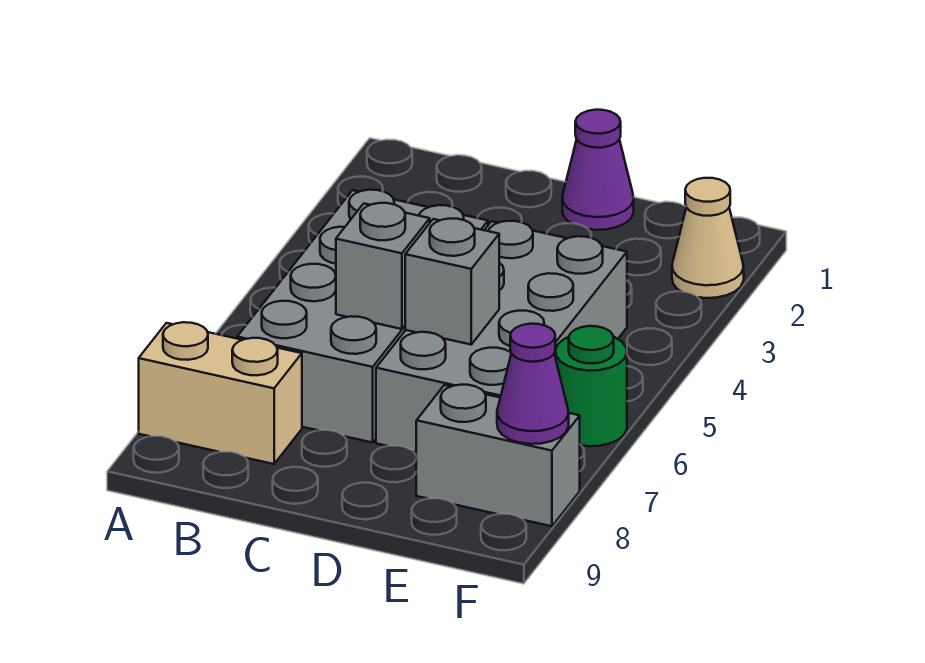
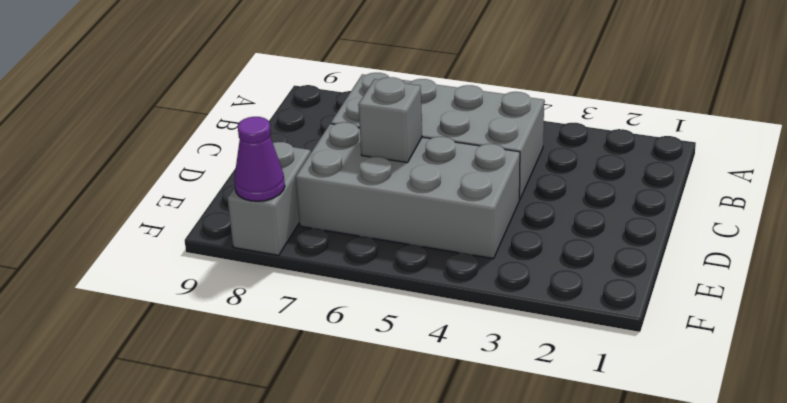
none -> tan 1x2 brick [139,322,302,464]
none -> purple 1x1 cone [562,110,634,230]

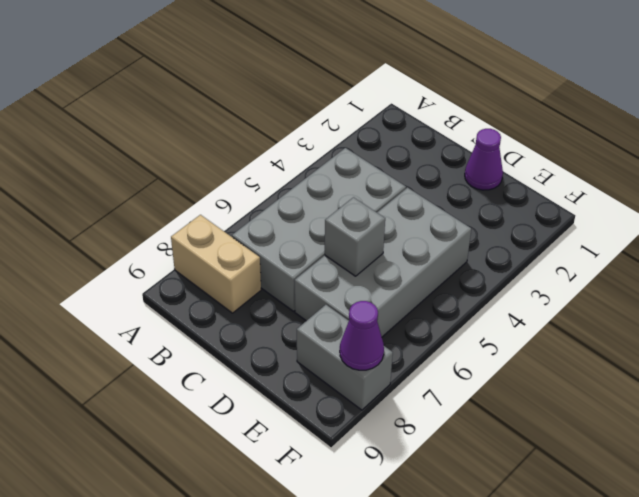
none -> tan 1x1 cone [672,178,744,298]
none -> green 1x1 round brick [555,326,627,446]

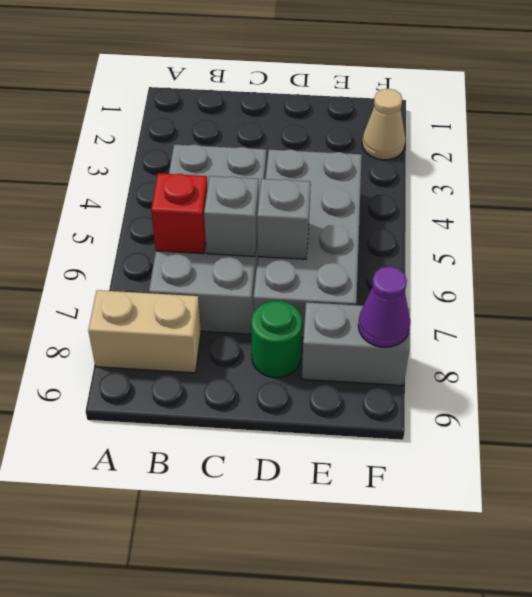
red 1x1 brick [151,173,207,254] -> none
green 1x1 round brick [251,301,302,378] -> green 1x1 round brick moved to [555,326,627,446]
none -> purple 1x1 cone [562,110,634,230]

